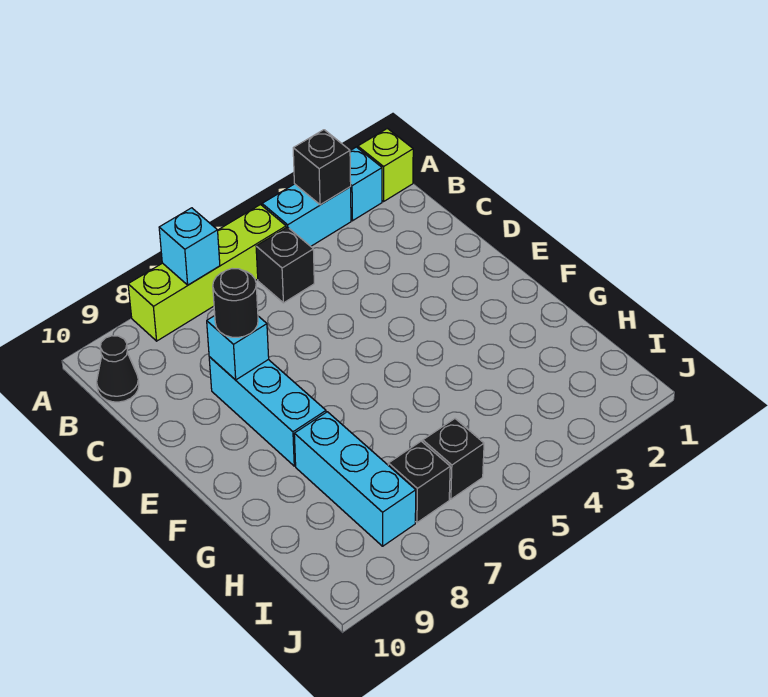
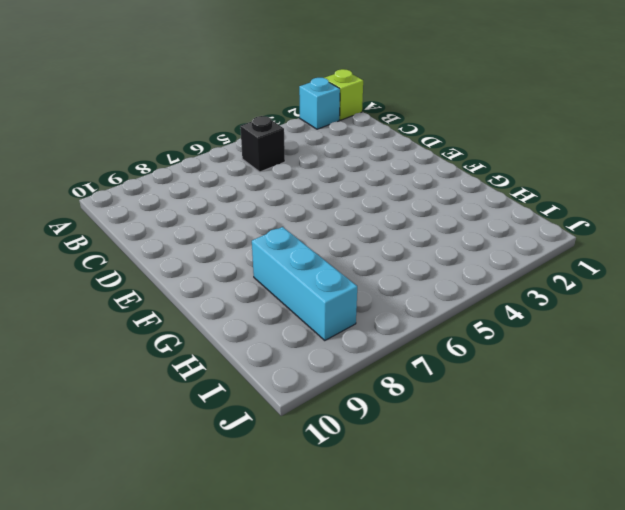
none -> cyan 1x2 brick [262,184,351,246]
none -> lime 1x4 brick [128,205,286,341]
none -> black 1x1 cone [97,336,139,402]

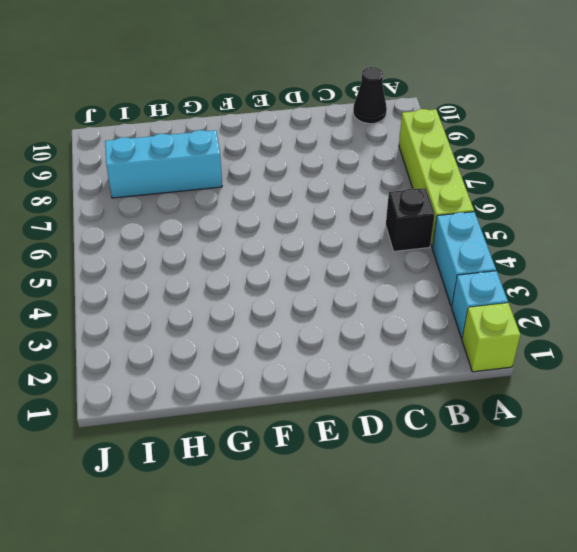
none -> cyan 1x3 brick [209,357,326,466]
none -> black 1x1 brick [423,419,484,499]
none -> black 1x1 brick [388,441,450,523]

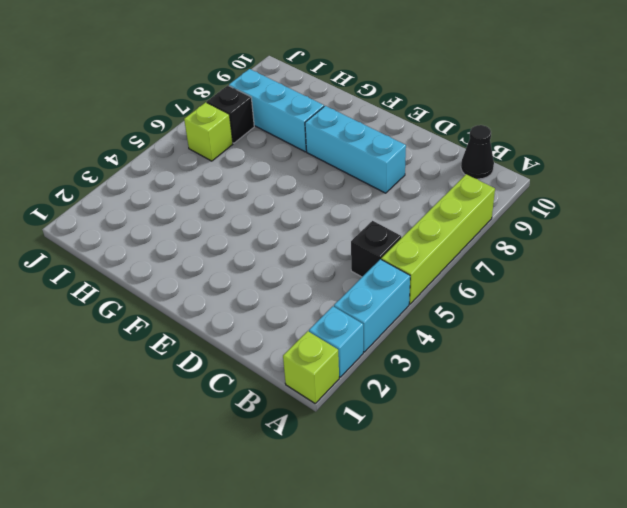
lime 1x1 brick [184,102,233,161] -> black 1x1 brick [423,419,484,499]
none -> black 1x1 brick [293,130,351,205]
none -> cyan 1x1 brick [159,208,220,285]
none -> cyan 1x1 brick [207,316,269,380]

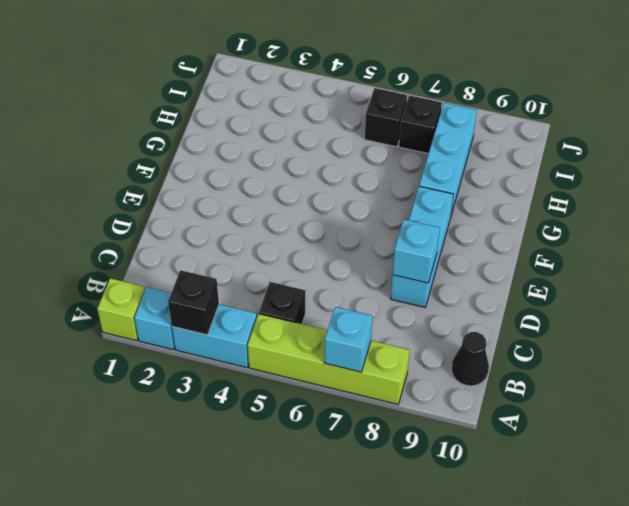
none -> black 1x1 round brick [213,269,258,337]

